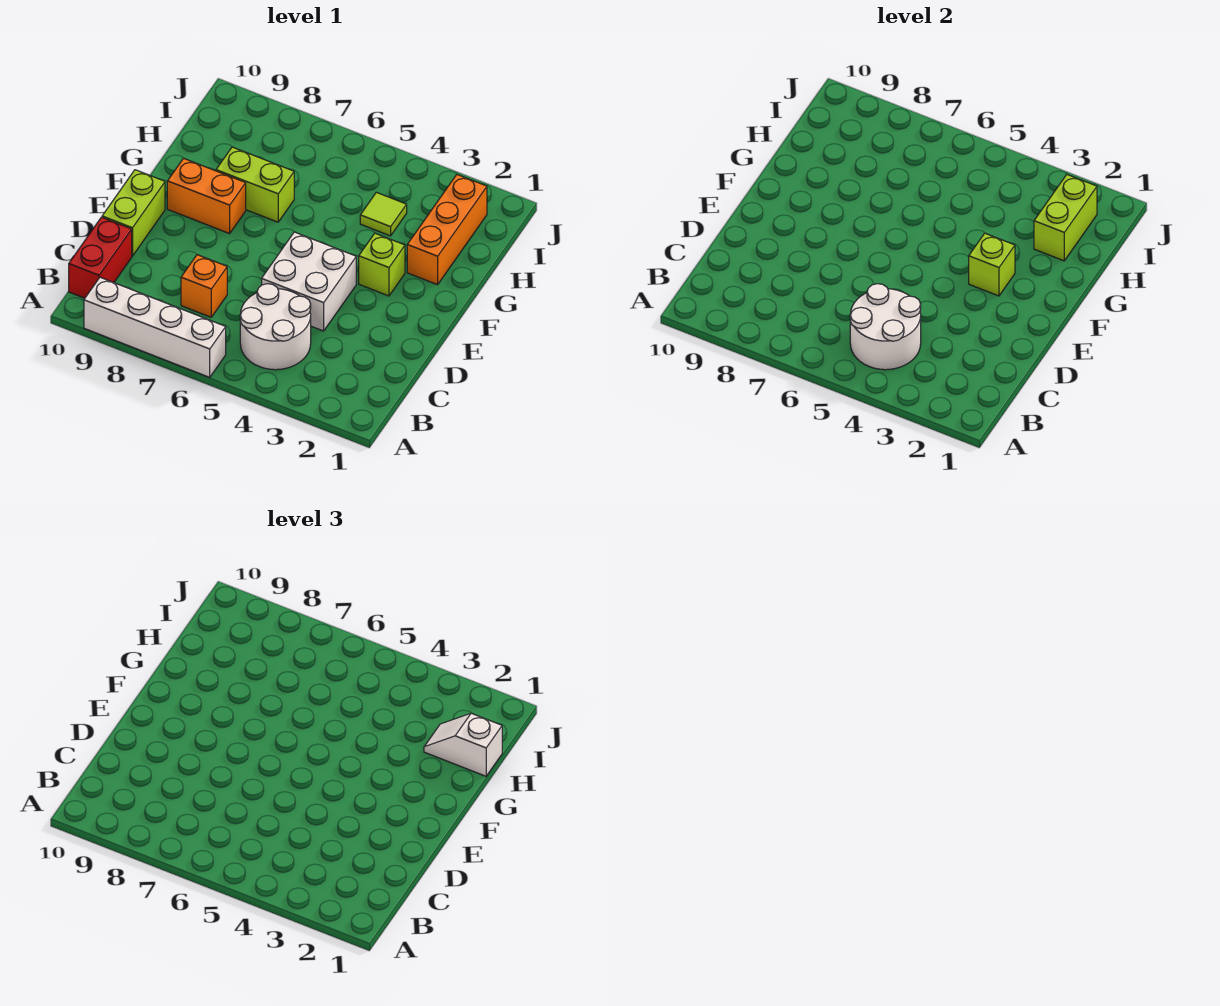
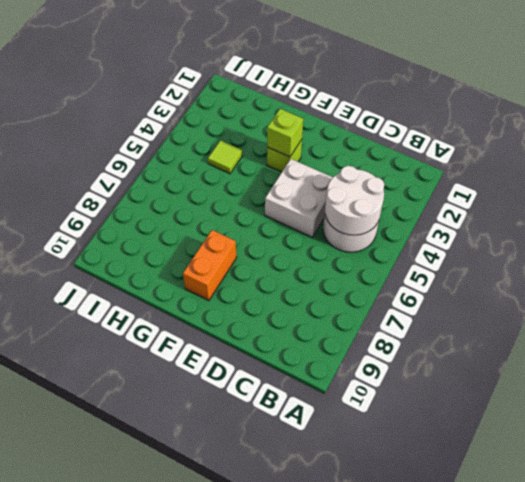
none -> white 1x4 brick [84,277,226,377]
none -> red 1x2 brick [69,217,132,298]
none -> orange 1x1 brick [181,255,227,317]

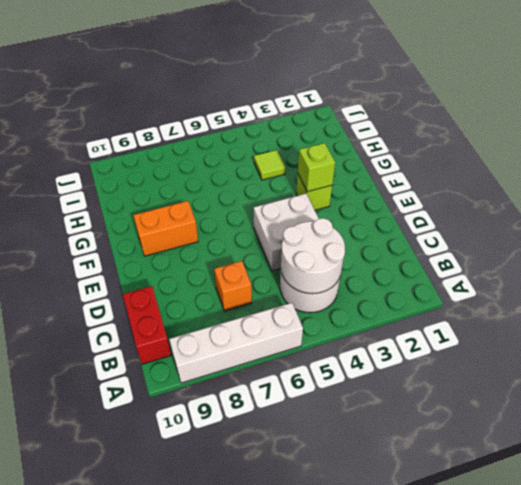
none -> lime 1x2 brick [102,170,165,256]
none -> orange 1x3 brick [407,175,487,285]
none -> lime 1x2 brick [216,147,294,222]

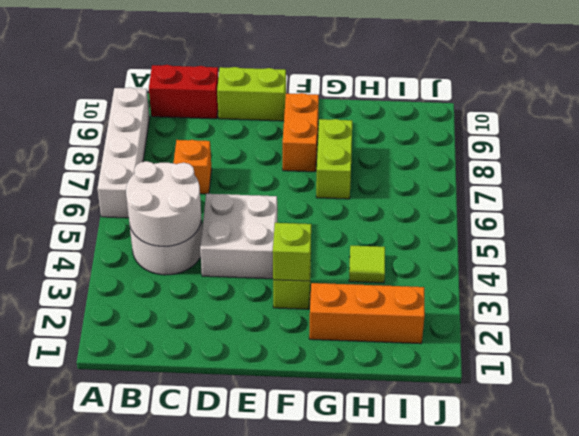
none -> lime 1x2 brick [1034,175,1097,261]
none -> white 1x2 slope [424,713,502,776]

